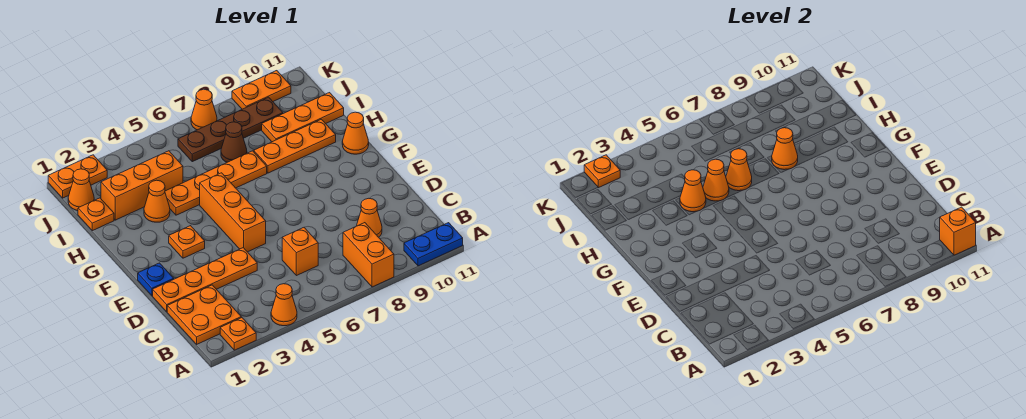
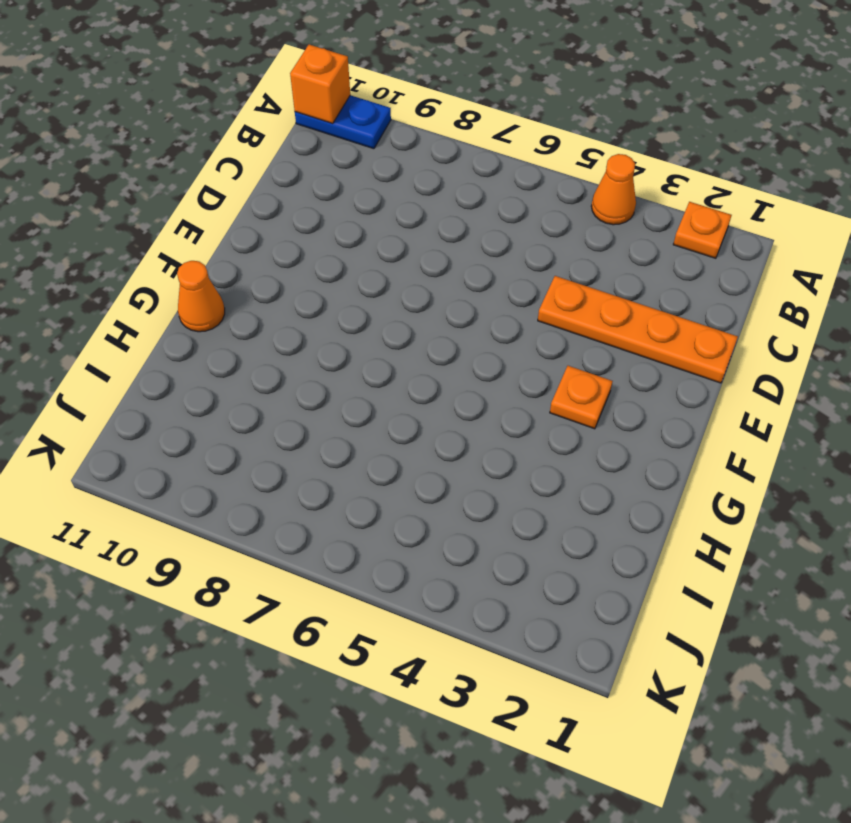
none -> orange 1x2 brick [343,223,394,287]
none -> orange 2x2 plate [167,285,241,344]
none -> orange 1x1 brick [282,228,318,276]
none -> orange 1x1 cone [357,198,382,237]

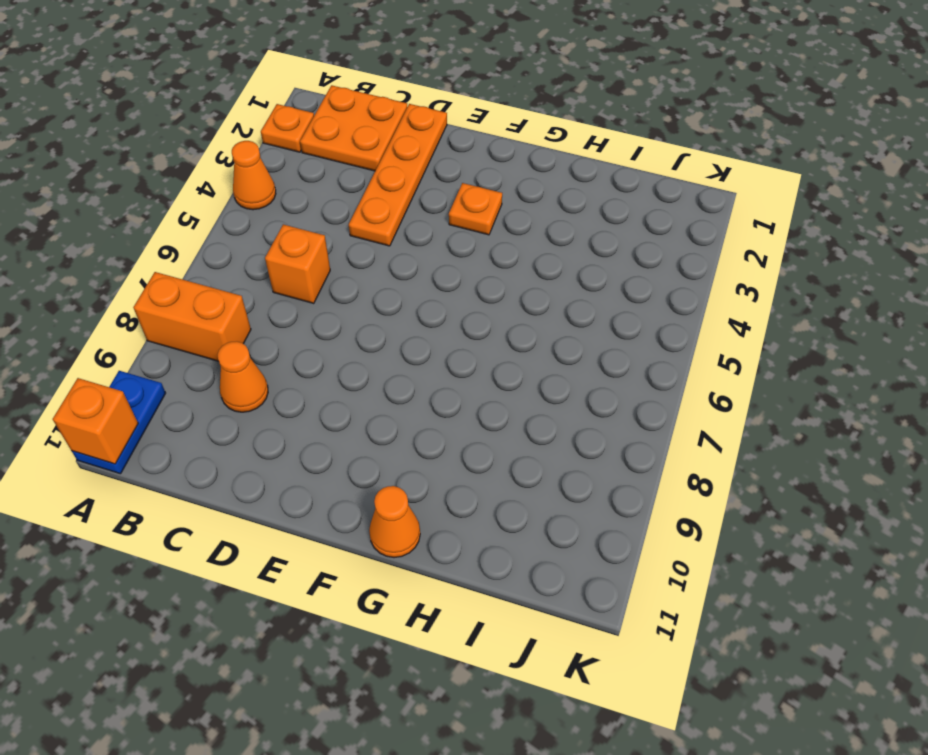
none -> blue 1x1 plate [138,263,174,296]
none -> orange 1x3 brick [200,173,266,252]
none -> orange 1x1 cone [144,180,170,222]
none -> orange 1x4 plate [165,151,267,215]

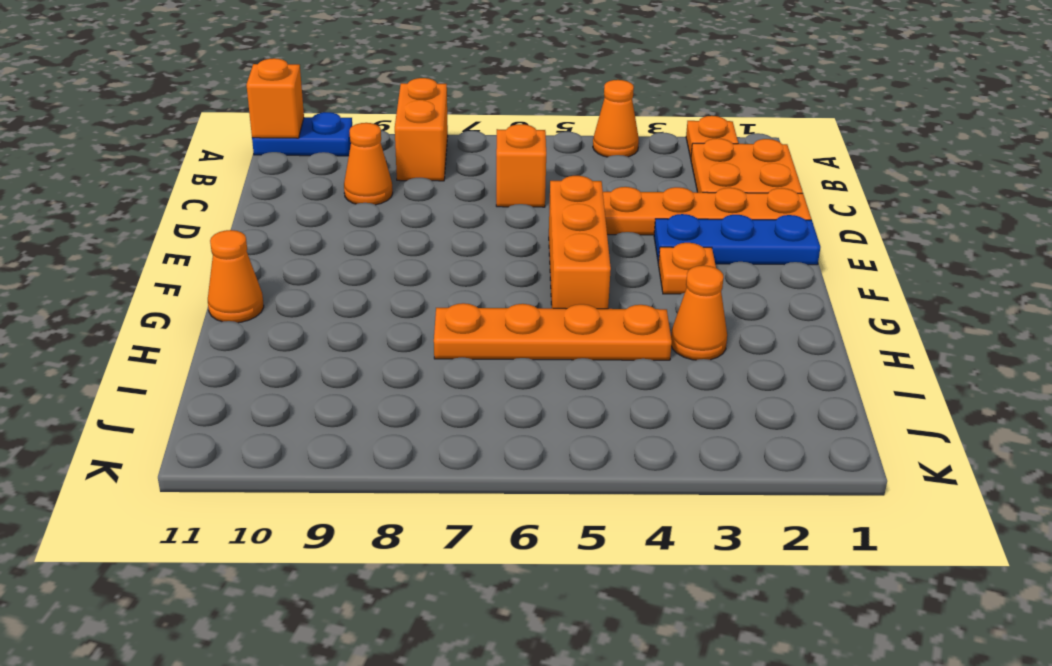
blue 1x3 plate [654,214,820,265] -> blue 1x1 plate [138,263,174,296]
none -> orange 1x3 plate [254,119,336,173]
none -> orange 1x1 plate [78,198,114,231]
none -> orange 1x3 brick [101,151,183,220]
none -> brown 1x1 cone [221,122,247,162]

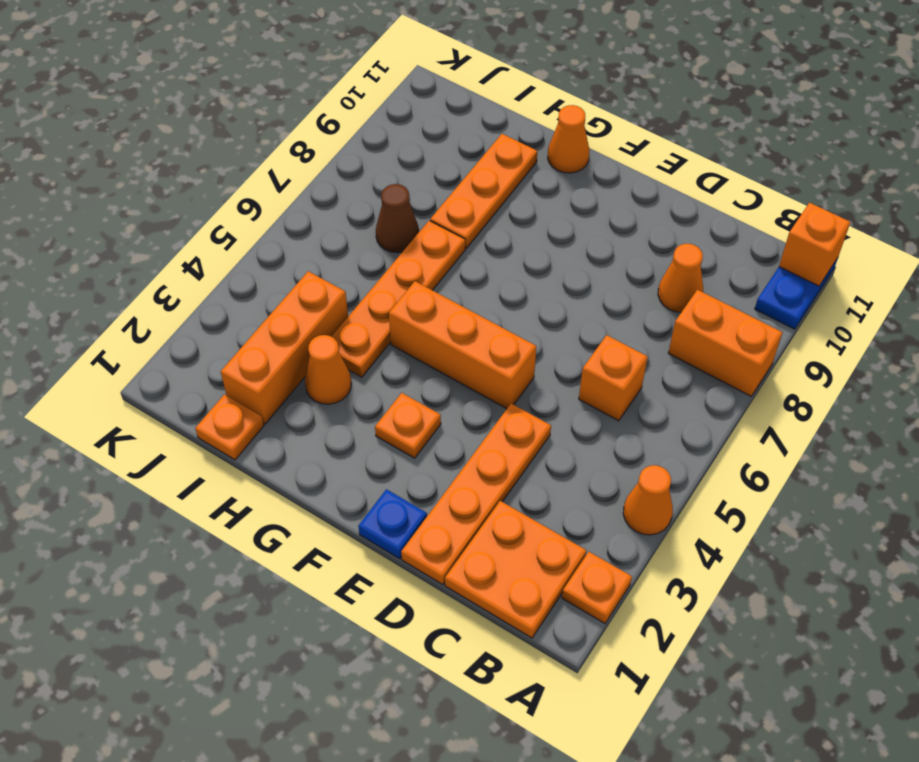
none -> orange 1x3 plate [262,93,344,142]
none -> orange 1x1 cone [68,169,94,211]
none -> brown 1x4 plate [178,97,283,162]
none -> orange 1x2 plate [48,155,107,198]

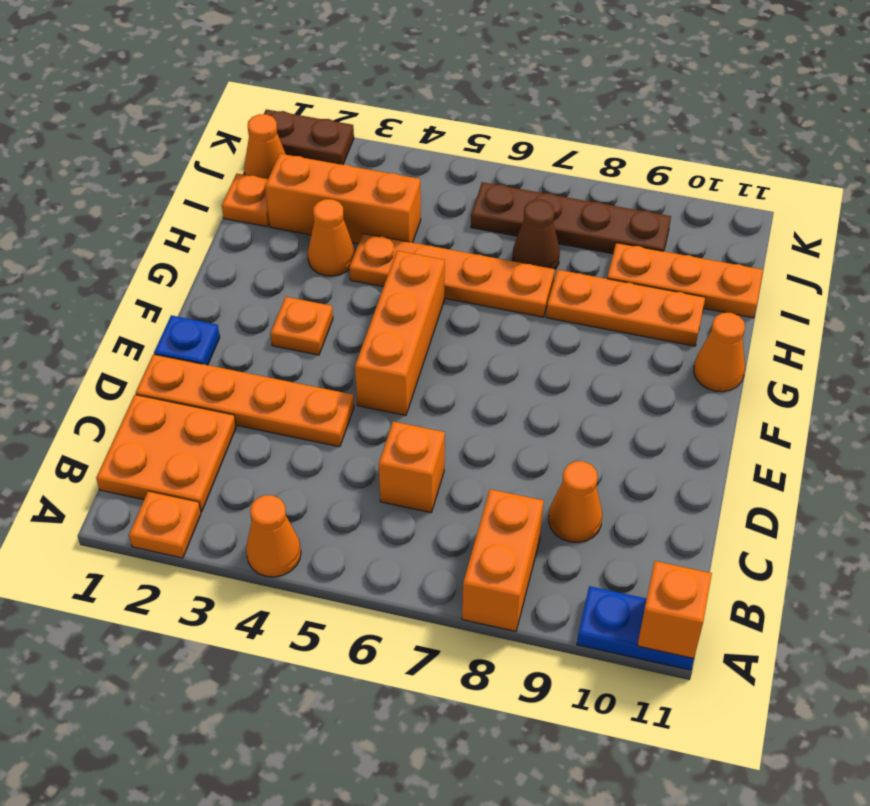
brown 1x2 plate [264,109,354,165] -> orange 1x2 plate [48,155,107,198]
none -> orange 1x1 cone [191,89,217,130]
none -> orange 1x2 plate [232,71,291,109]
none -> orange 1x1 cone [680,170,706,212]
none -> orange 1x1 cone [703,159,729,201]

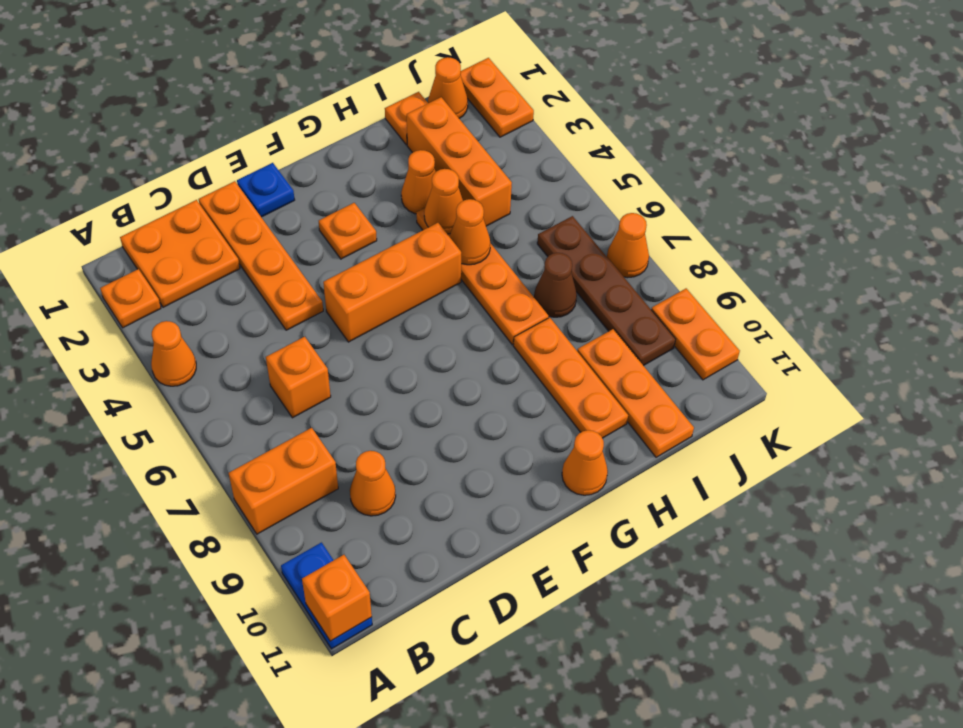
none -> orange 1x1 cone [726,149,752,191]
none -> orange 1x1 cone [772,128,798,170]
none -> orange 1x1 plate [584,155,620,188]

